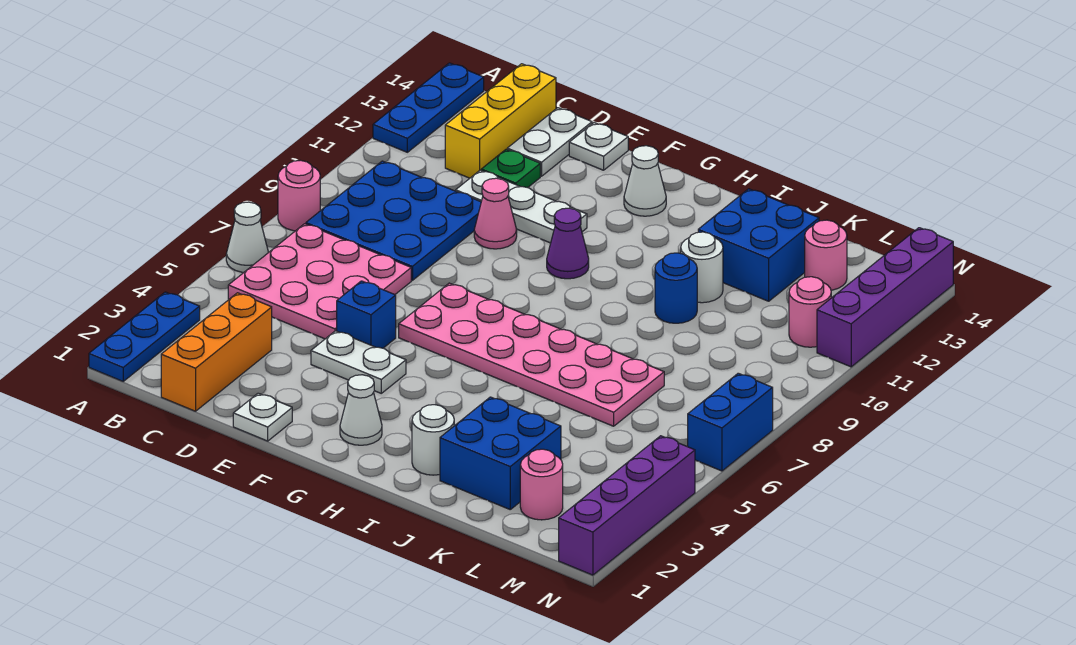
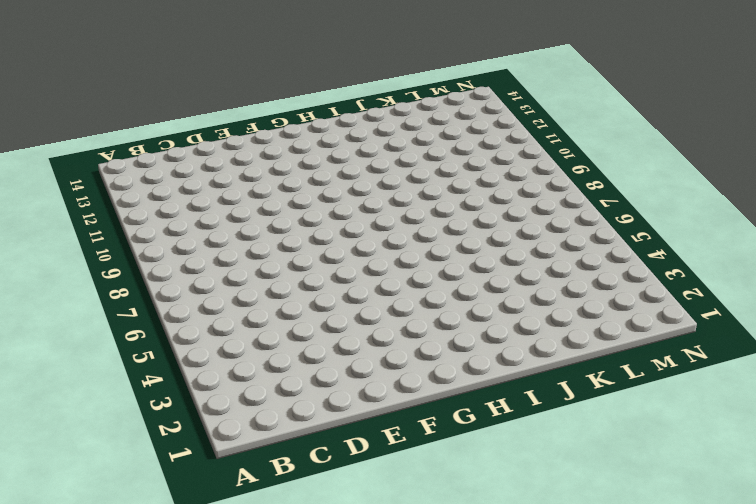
none -> blue 1x3 plate [89,292,200,381]
none -> white 1x1 cone [226,202,269,272]
none -> pink 1x1 round brick [278,160,320,231]
none -> blue 1x3 plate [373,63,484,152]

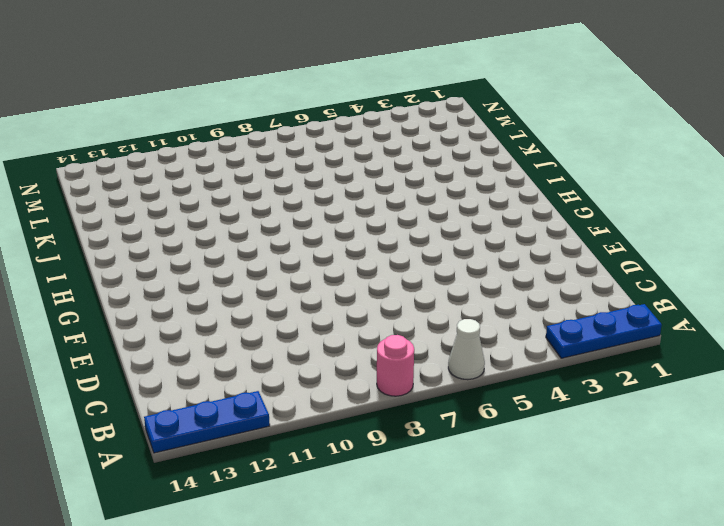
none -> pink 3x3 plate [228,224,411,339]
none -> blue 3x3 plate [306,161,481,280]
none -> orange 1x3 brick [161,293,272,411]
none -> yellow 1x3 brick [445,64,556,178]

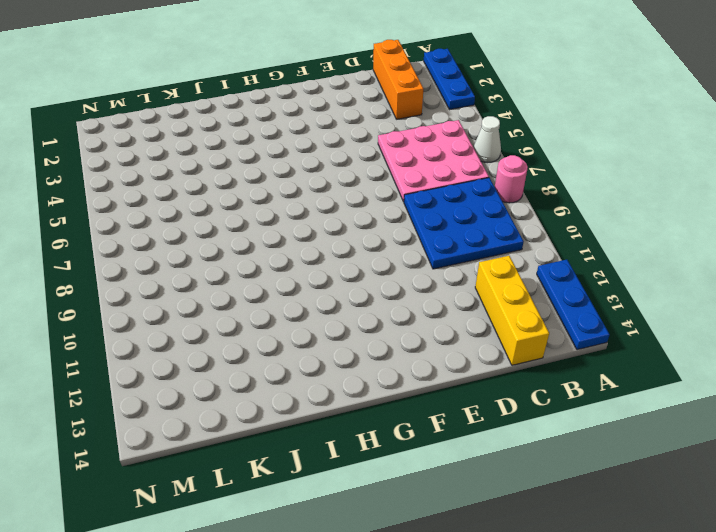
none -> white 1x3 plate [456,170,587,243]
none -> green 1x1 plate [481,149,540,188]
none -> white 1x2 plate [507,108,592,176]
none -> white 1x1 plate [233,393,292,441]

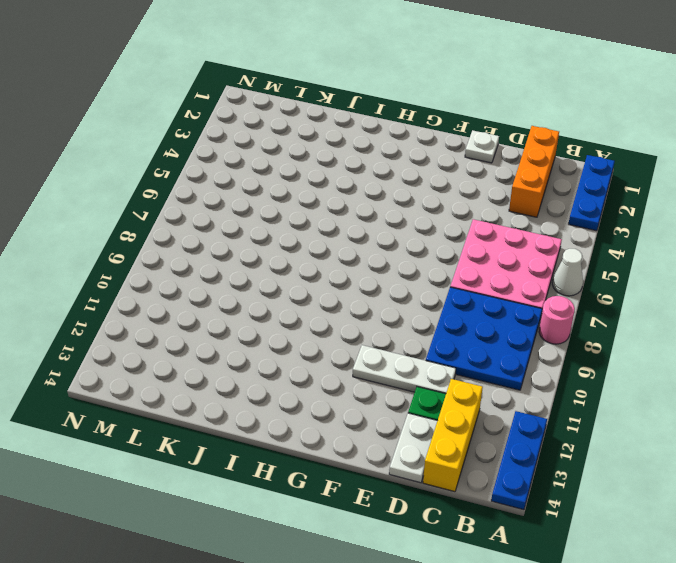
none -> white 1x2 plate [311,331,406,393]
none -> blue 1x1 brick [337,281,396,348]
none -> pink 1x1 cone [474,178,517,249]
none -> white 1x1 plate [569,123,628,170]

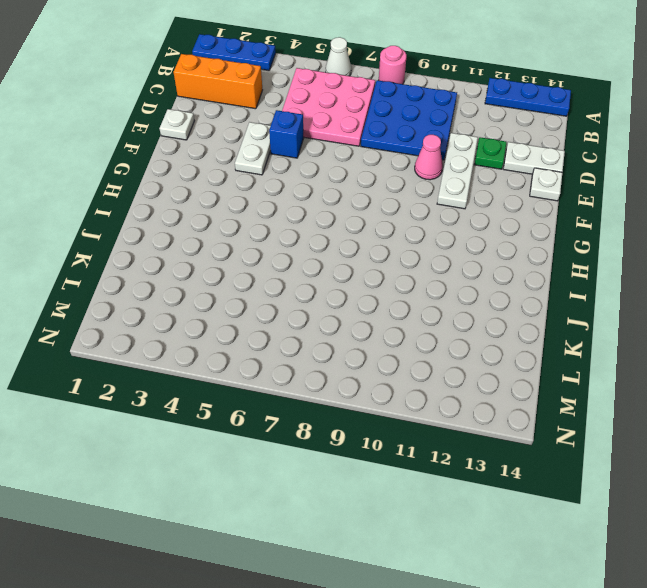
none -> yellow 1x3 brick [445,64,556,178]
none -> pink 2x6 plate [399,283,664,426]
none -> white 1x1 cone [340,375,382,445]
none -> purple 1x1 cone [547,208,589,279]

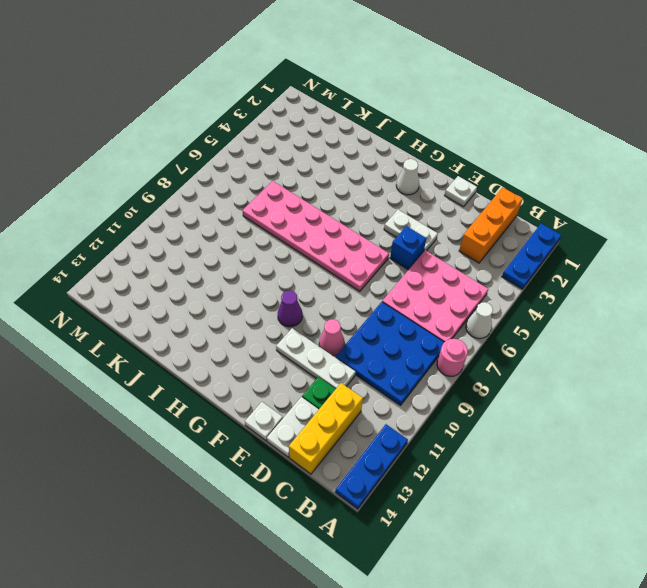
none -> white 1x1 cone [624,146,666,216]
none -> white 1x1 round brick [412,405,454,475]
none -> blue 2x2 brick [440,397,561,509]
none -> blue 1x1 round brick [655,253,697,323]

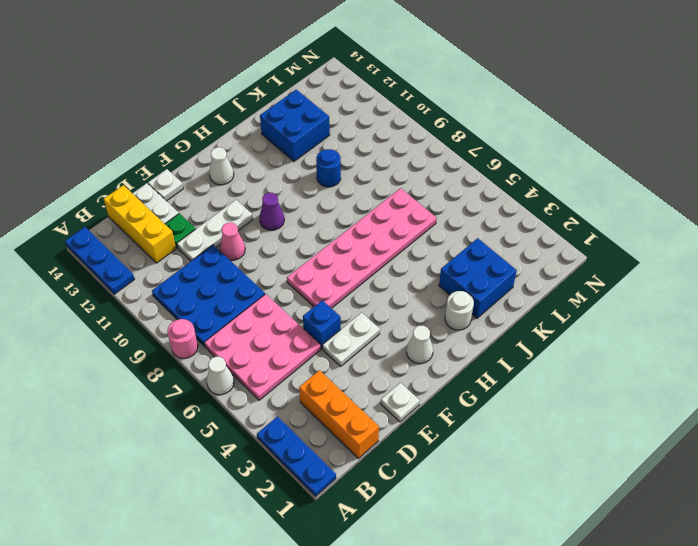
none -> white 1x1 round brick [681,232,723,303]
none -> pink 1x1 round brick [520,449,563,520]
none -> pink 1x1 round brick [805,220,847,290]
none -> pink 1x1 round brick [789,277,831,347]

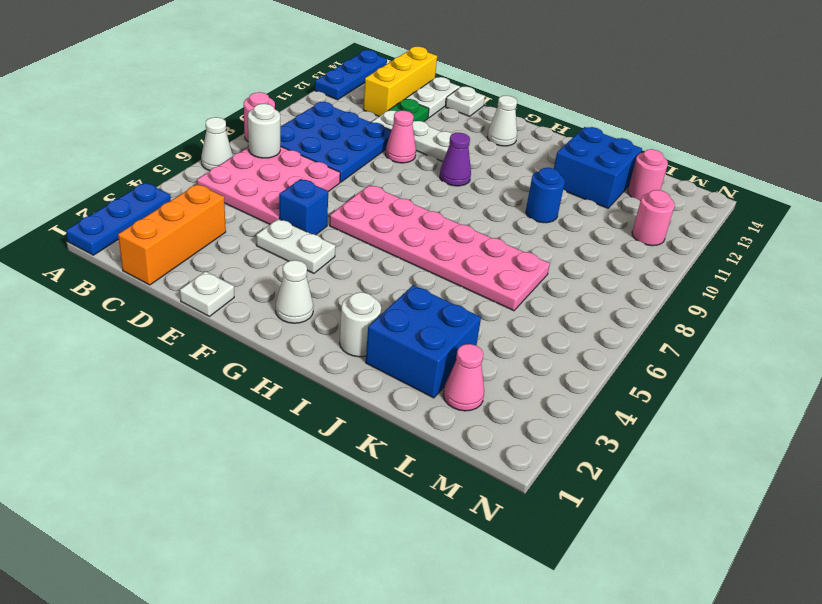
white 1x1 round brick [248,104,280,158] -> white 1x1 round brick moved to [681,232,723,303]
pink 1x1 cone [443,344,484,411] -> pink 1x1 round brick [520,449,563,520]
none -> purple 1x4 brick [559,436,695,575]
none -> blue 1x2 brick [688,373,773,471]
none -> purple 1x4 brick [817,228,953,367]

